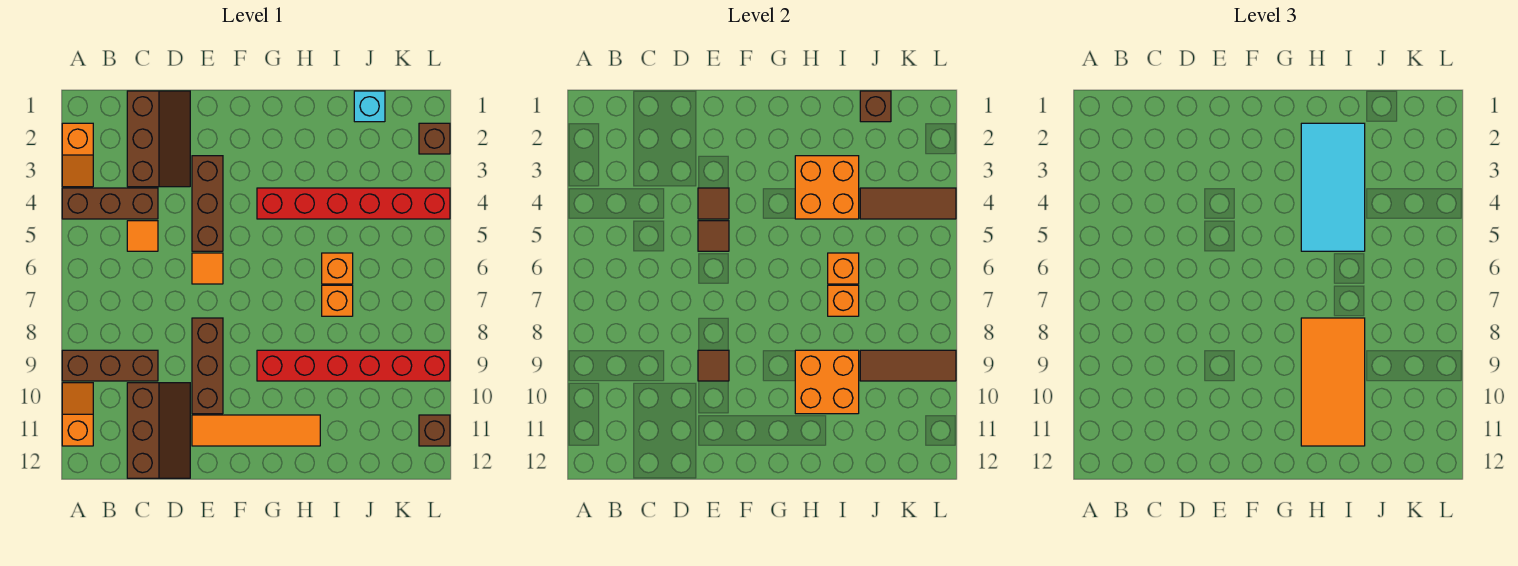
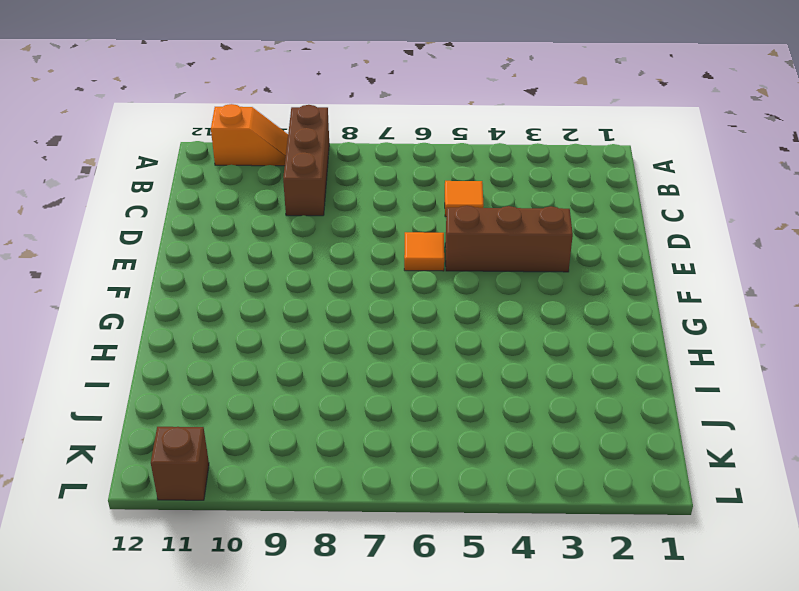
none -> orange 1x2 slope [62,123,93,187]
none -> brown 1x3 brick [62,188,158,219]
none -> brown 2x3 slope [127,91,190,187]
none -> brown 2x3 slope [127,383,190,478]

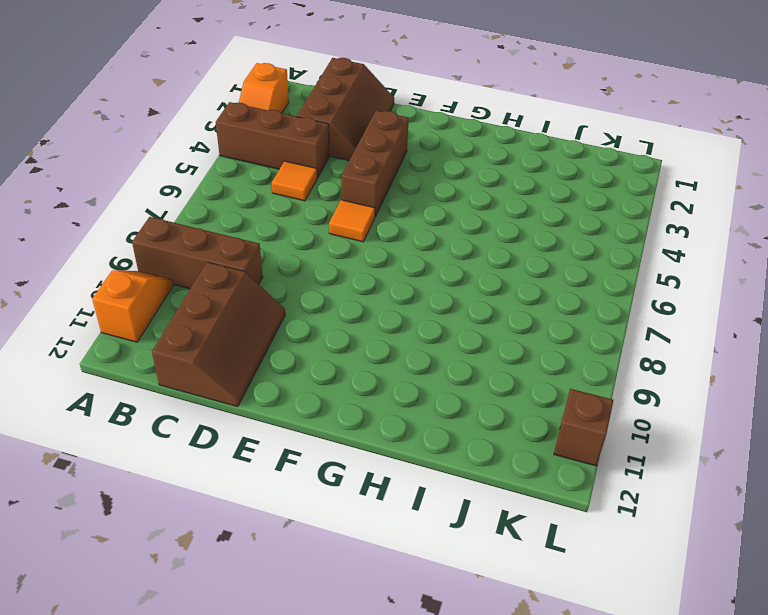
none -> brown 1x3 brick [192,318,223,414]
none -> orange 1x4 tile [192,415,320,446]
none -> red 1x6 brick [257,188,450,219]
none -> red 1x6 brick [257,350,450,381]

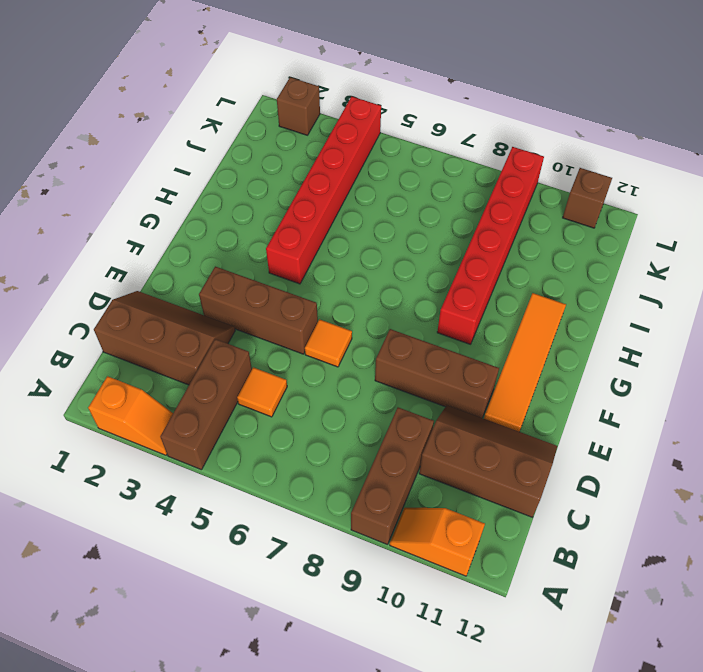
none -> orange 1x1 brick [322,253,353,284]
none -> orange 1x1 brick [322,285,353,316]
none -> cyan 1x1 brick [354,91,385,122]
none -> brown 1x1 tile [698,188,729,219]

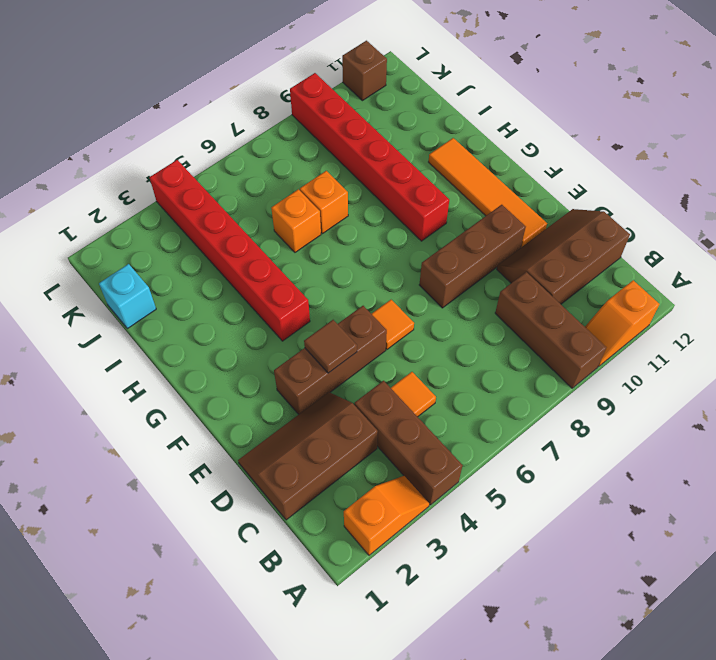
none -> brown 1x1 brick [419,123,450,154]
none -> brown 1x1 tile [698,221,729,251]
none -> brown 1x1 tile [698,350,729,381]
none -> orange 2x2 brick [795,156,859,219]

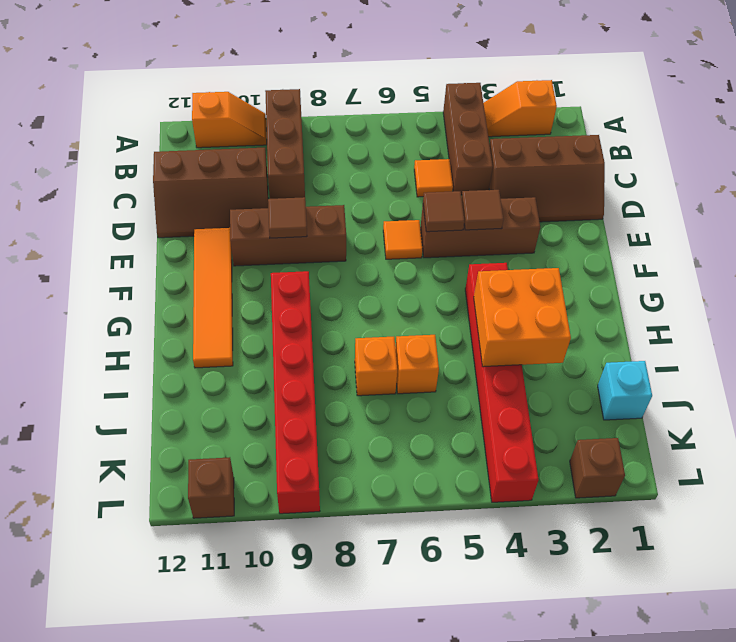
none -> orange 2x2 brick [795,350,859,414]
none -> orange 1x1 brick [828,253,859,284]
none -> orange 1x1 brick [828,285,859,316]
none -> brown 1x1 brick [860,91,891,122]

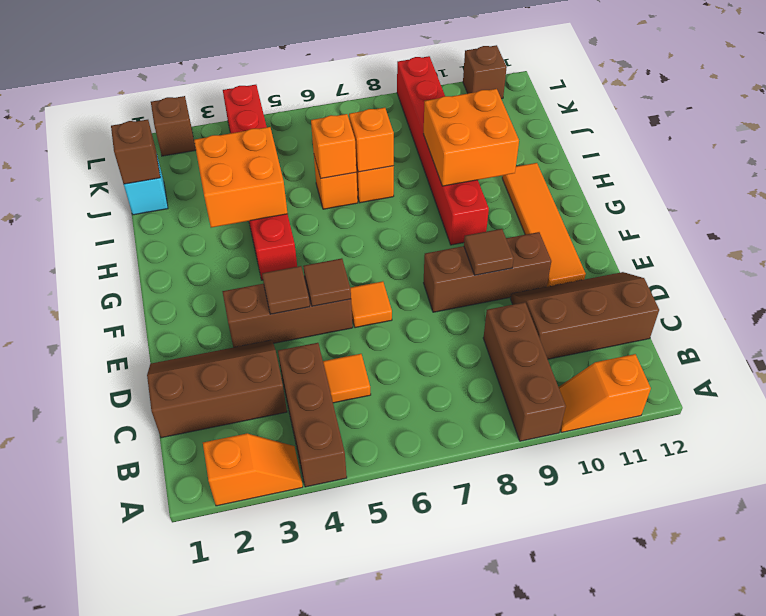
none -> brown 1x3 tile [860,188,956,219]
none -> brown 1x3 tile [860,350,956,381]
none -> cyan 2x4 tile [1301,123,1365,251]
none -> orange 2x4 tile [1301,318,1365,446]

